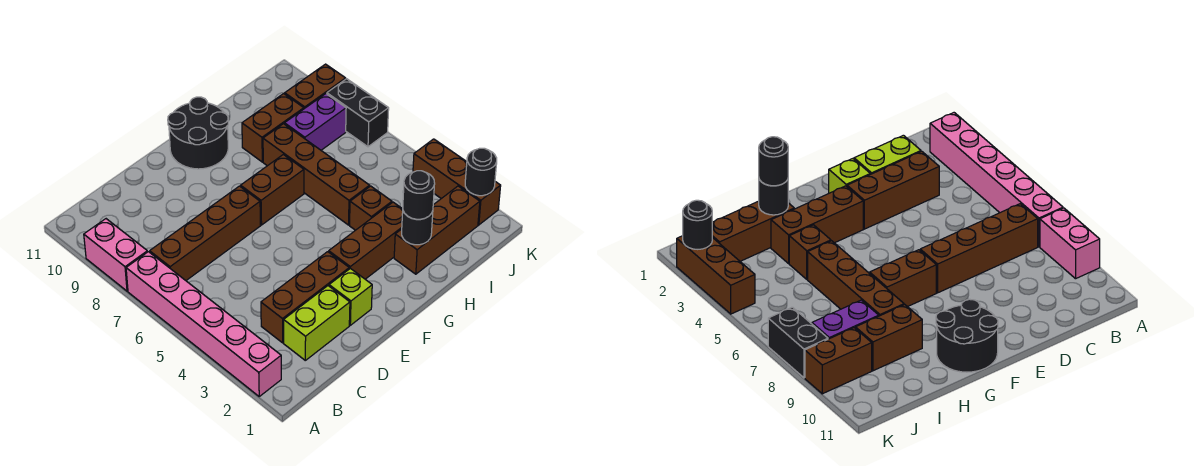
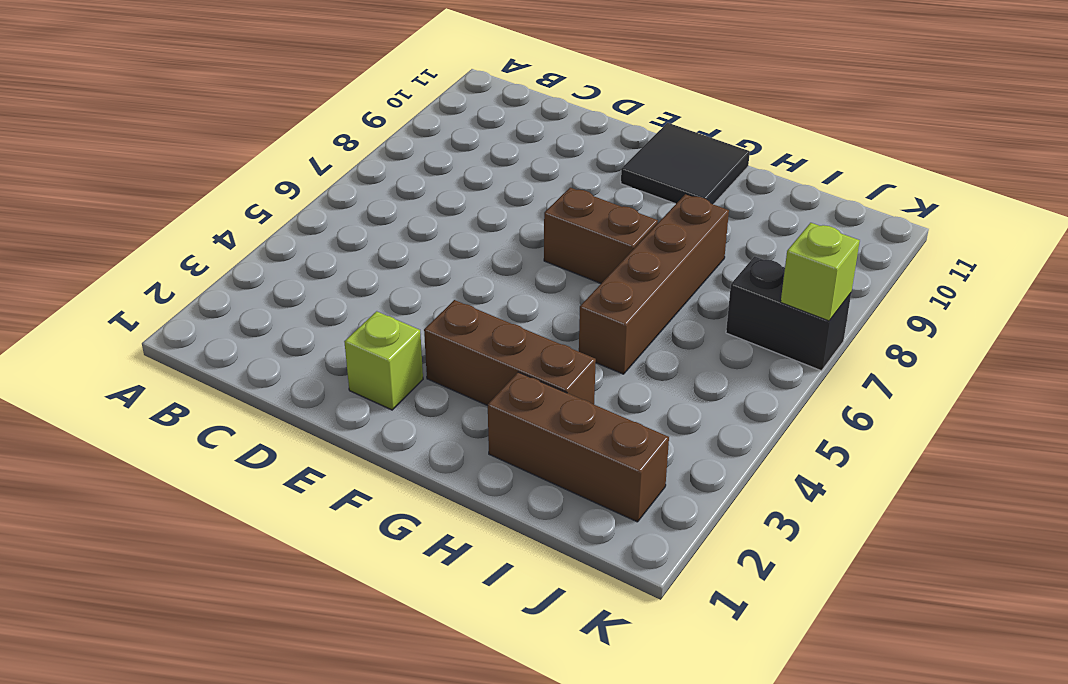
black 2x2 tile [621,123,750,204] -> black 2x2 round brick [168,97,228,169]
black 1x2 brick [726,256,851,371] -> black 1x2 brick turned to [327,79,389,147]
lime 1x1 brick [781,223,860,321] -> none
none -> pink 1x6 brick [126,252,281,396]
none -> pink 1x2 brick [84,219,147,291]
none -> brown 1x4 brick [150,186,260,280]

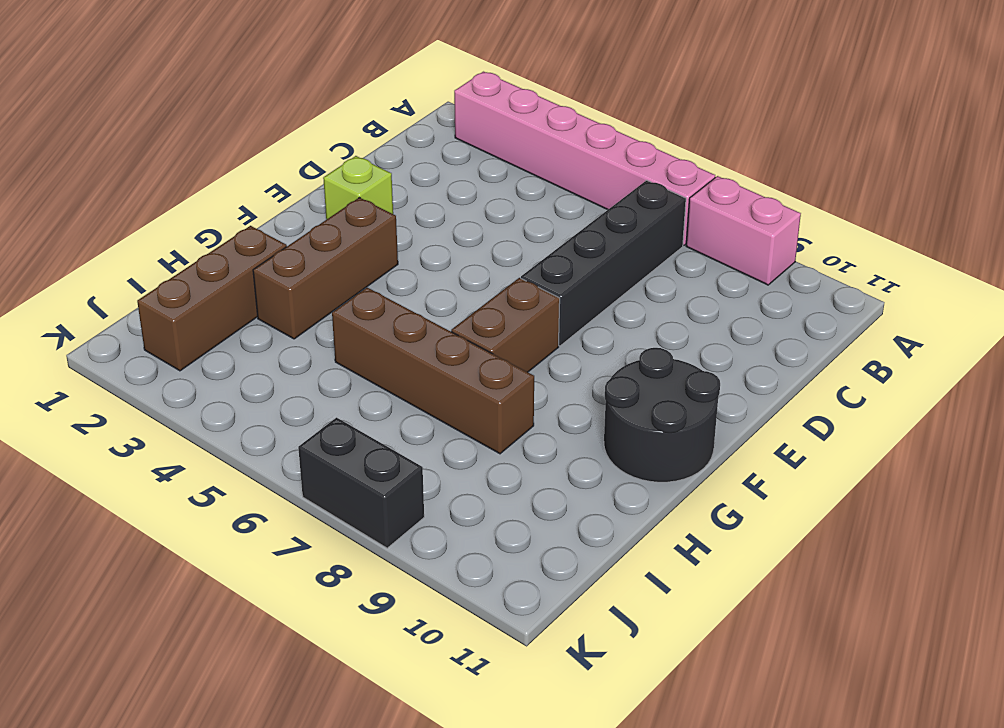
black 1x4 brick [521,180,686,346] -> brown 1x4 brick [150,186,260,280]
none -> lime 1x2 brick [284,286,350,360]
none -> brown 1x3 brick [261,252,349,343]
none -> brown 1x1 brick [350,186,392,230]

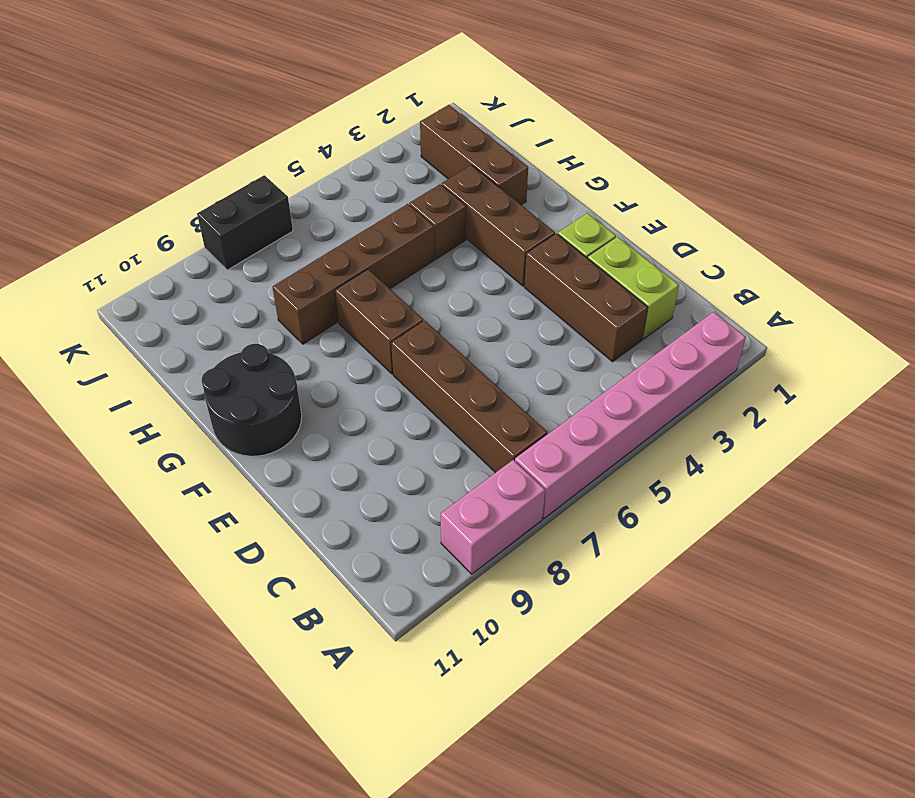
none -> brown 1x2 brick [242,94,304,162]
none -> purple 1x2 brick [285,94,346,150]
none -> brown 1x2 brick [285,64,346,109]

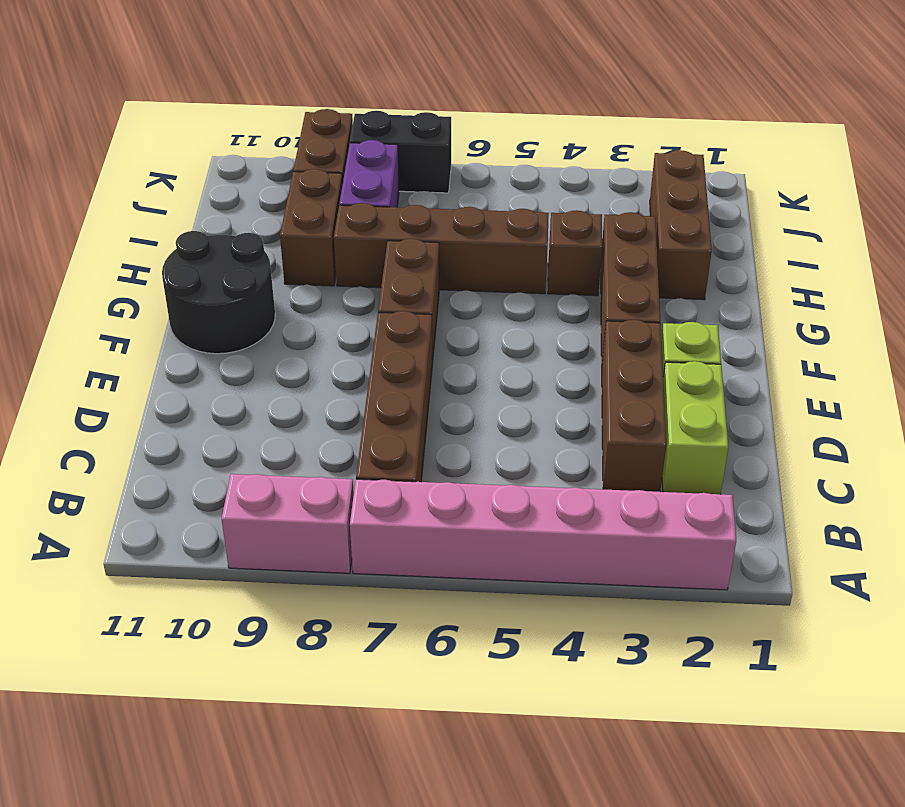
none -> brown 1x3 brick [413,139,501,225]
none -> black 1x1 round brick [402,211,433,245]
none -> black 1x1 round brick [465,148,497,196]

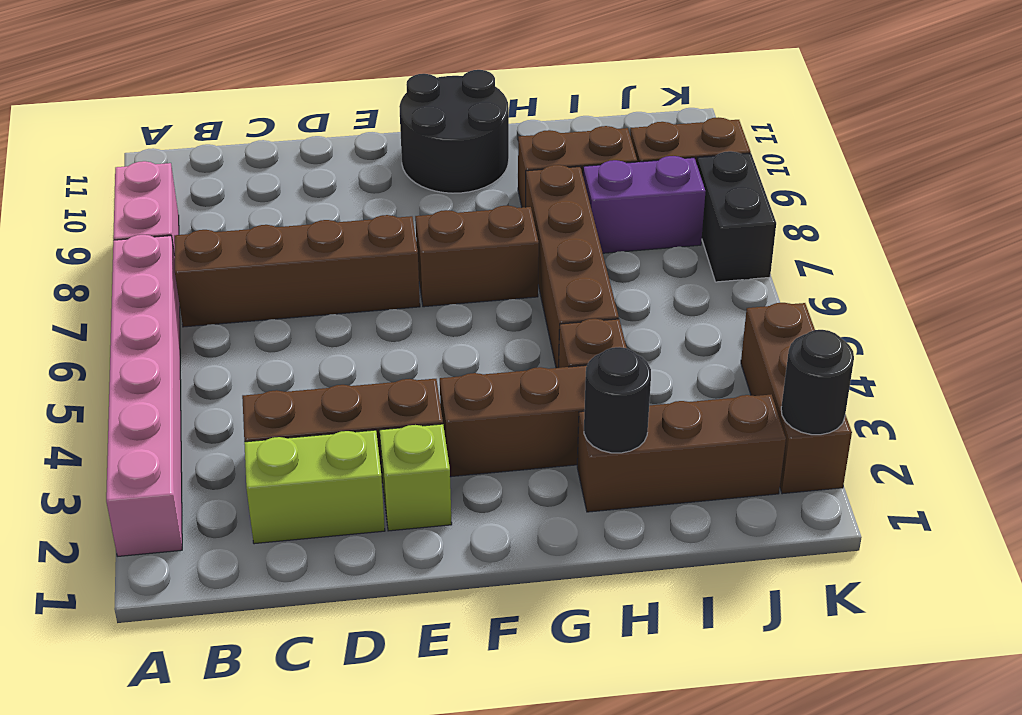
none -> black 1x1 round brick [403,171,435,219]

